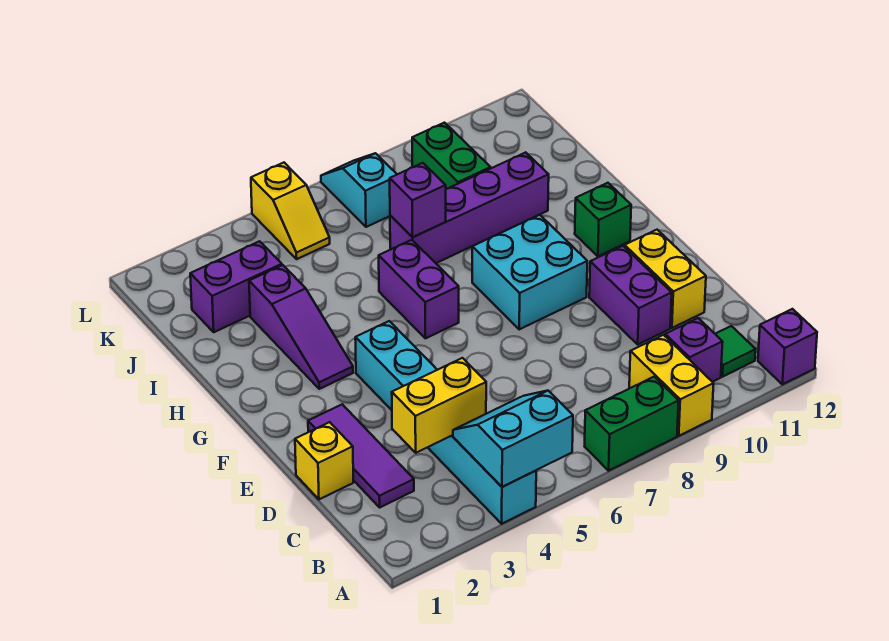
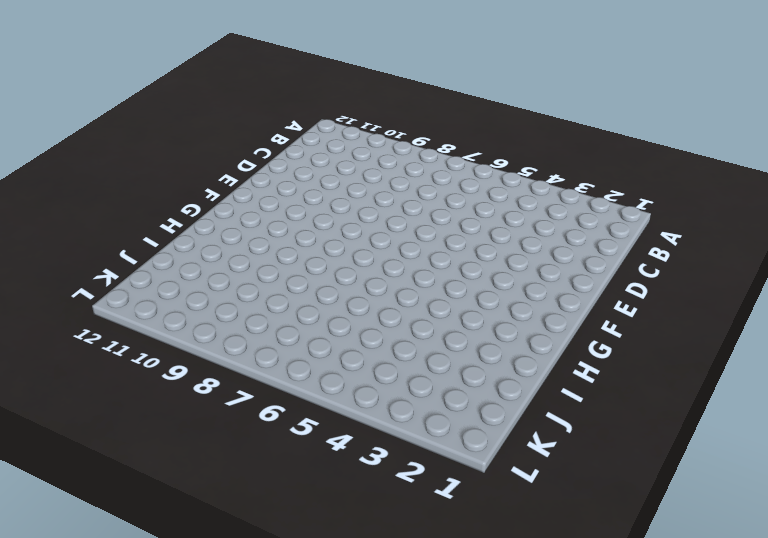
none -> cyan 1x6 brick [355,321,536,524]
none -> green 1x2 brick [585,377,679,471]
none -> yellow 1x2 brick [629,335,714,436]

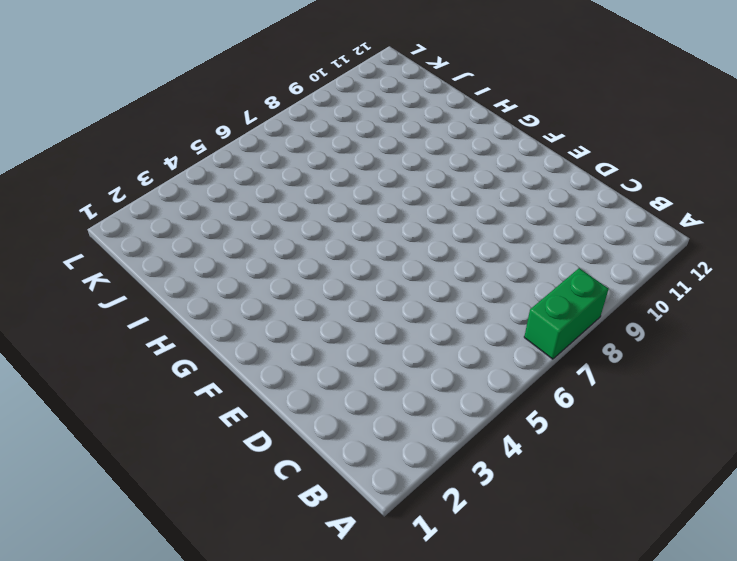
none -> cyan 1x6 brick [355,321,536,524]
none -> yellow 1x2 brick [629,335,714,436]
none -> purple 1x1 brick [758,309,817,384]

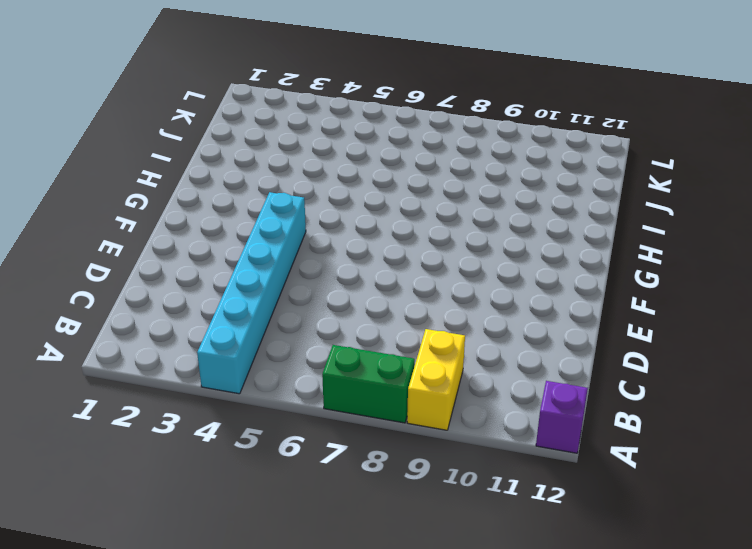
none -> purple 1x1 brick [665,318,723,382]
none -> green 1x1 tile [716,326,756,377]
none -> purple 1x3 tile [308,404,414,507]

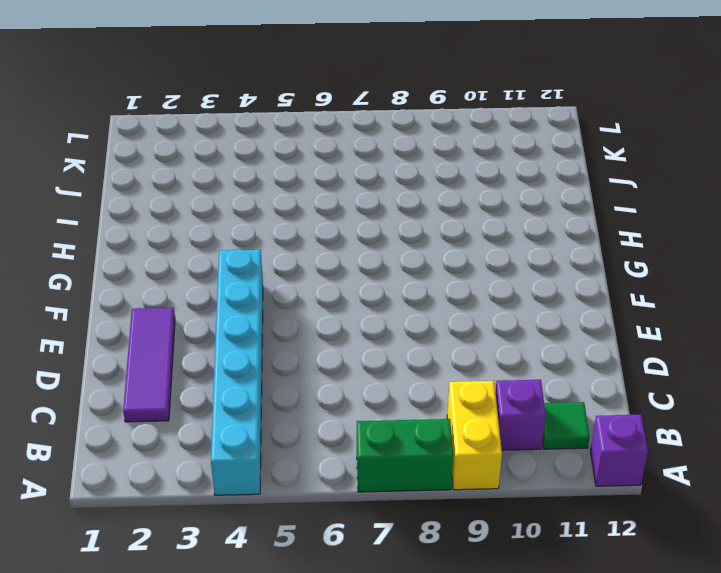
none -> yellow 1x1 brick [295,422,353,499]
none -> purple 1x2 brick [589,246,672,344]
none -> yellow 1x2 brick [625,230,706,328]

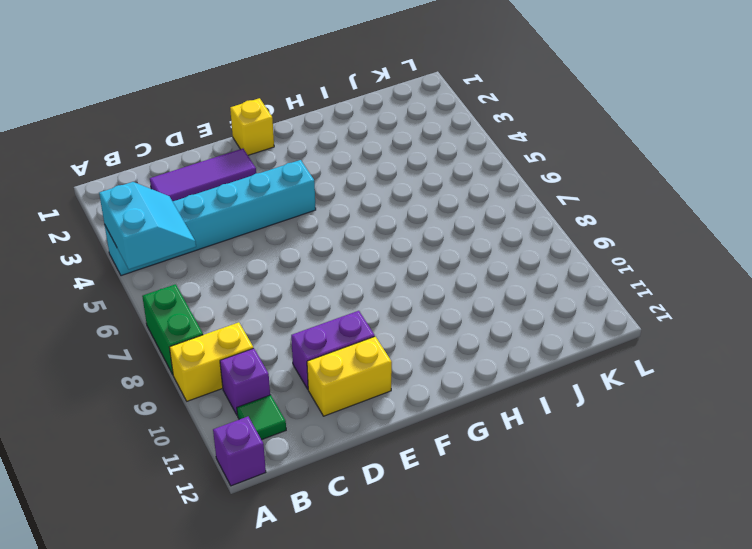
yellow 1x1 brick [230,98,274,155] -> yellow 1x1 brick moved to [295,422,353,499]
none -> cyan 2x2 brick [472,215,587,329]
none -> purple 1x3 slope [249,265,353,389]
none -> purple 1x2 brick [379,240,459,338]

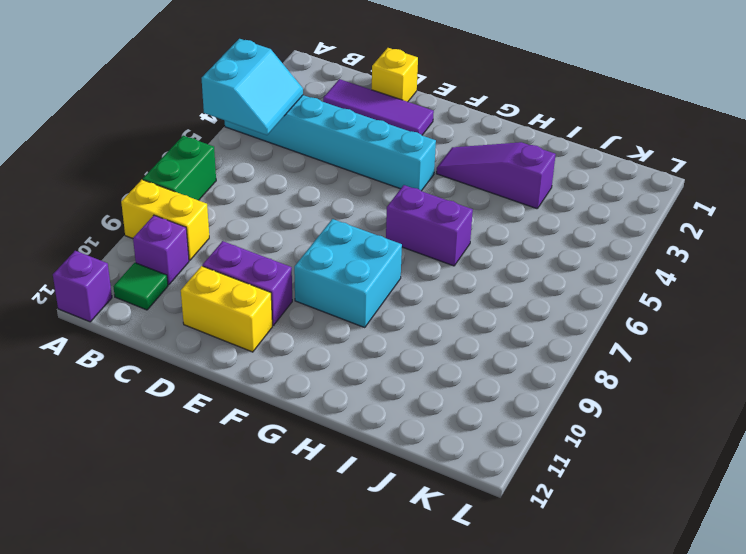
none -> green 1x1 brick [575,183,631,256]
none -> purple 1x4 brick [390,152,549,263]
none -> purple 1x2 brick [190,241,282,332]

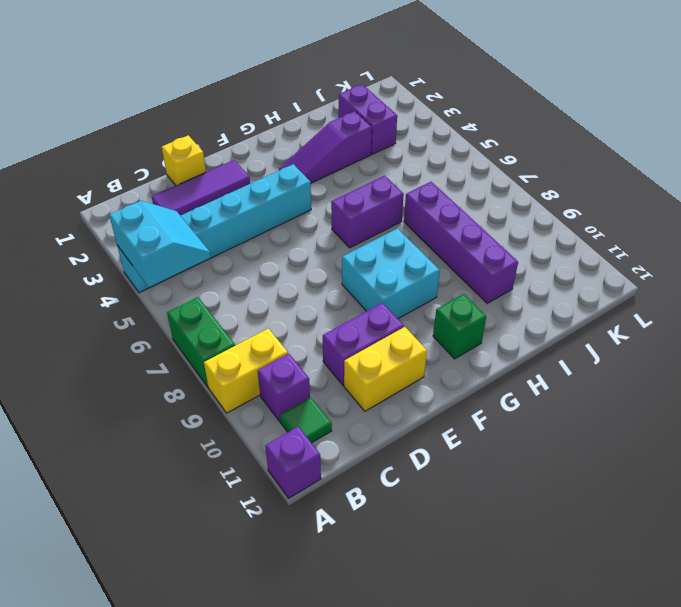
none -> green 1x2 brick [412,123,491,189]
none -> yellow 1x2 slope [251,163,330,259]
none -> cyan 1x2 slope [321,153,397,227]

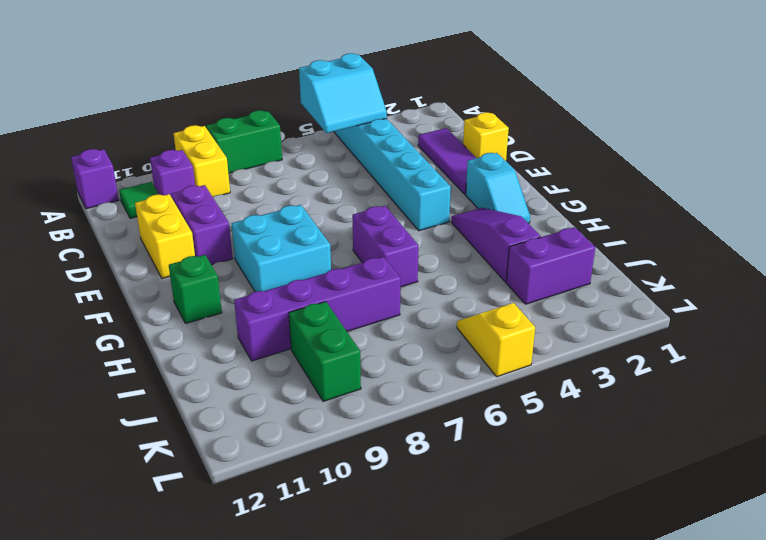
cyan 1x2 slope [466,153,530,223] -> cyan 1x2 slope moved to [321,153,397,227]
none -> yellow 1x2 brick [392,358,486,453]
none -> purple 1x1 brick [390,163,446,237]

